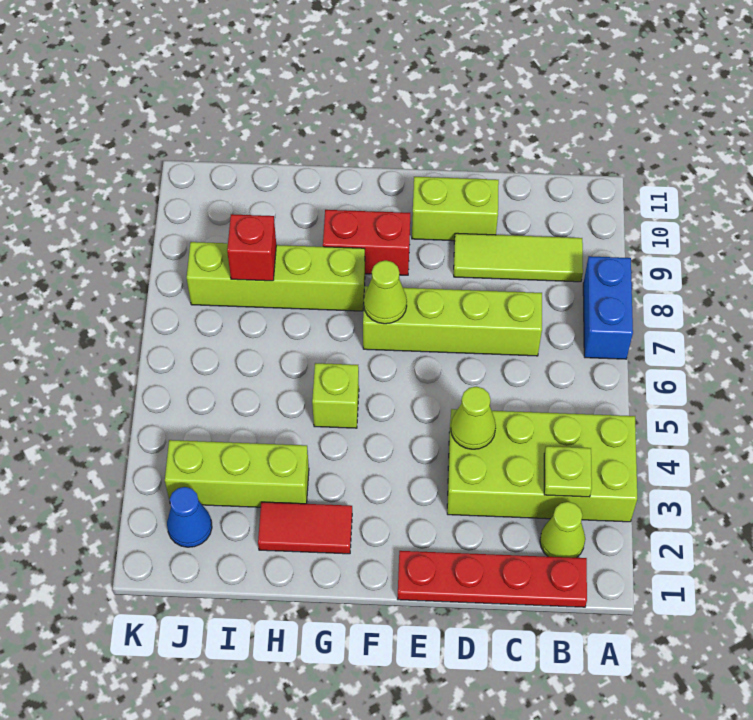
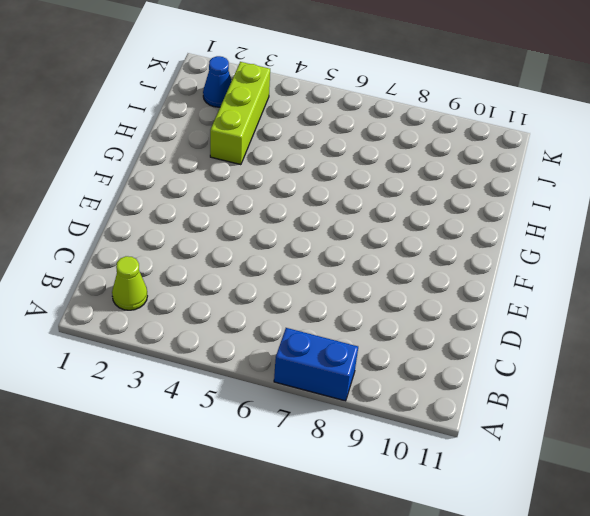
none -> lime 2x4 brick [447,409,637,522]
none -> red 1x4 plate [398,551,587,607]
none -> lime 1x3 tile [454,233,583,282]

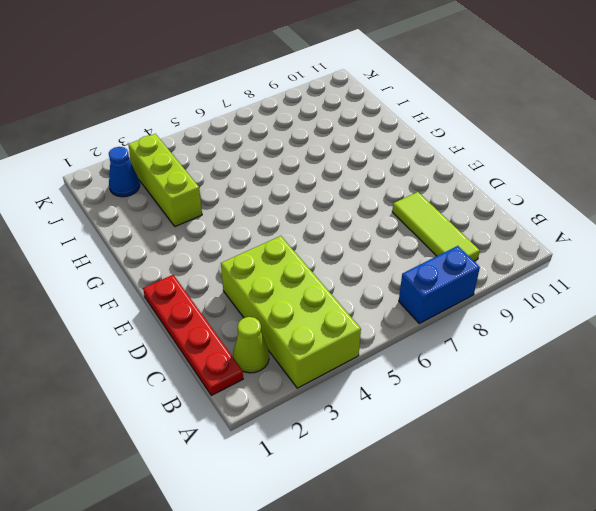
none -> lime 1x4 brick [363,286,542,356]
none -> lime 1x2 brick [412,177,499,241]
none -> red 1x2 brick [323,210,410,275]

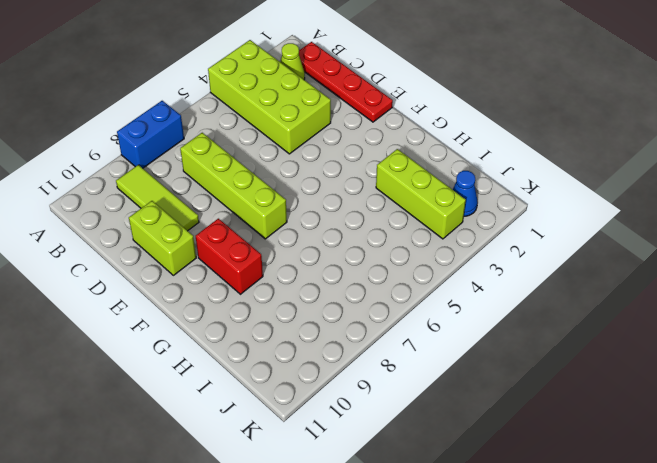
none -> red 1x2 tile [258,502,352,554]
none -> lime 1x1 brick [312,363,359,428]
none -> lime 1x4 brick [187,242,365,311]

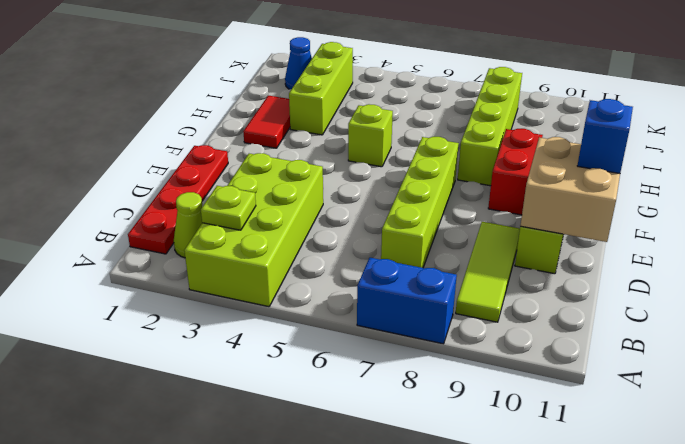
tan 2x2 brick [520,137,620,242] -> none
blue 1x1 brick [577,99,633,173] -> none
none -> lime 1x1 cone [451,386,496,449]
none -> lime 1x1 cone [364,260,407,324]
none -> red 1x1 brick [227,214,276,281]

